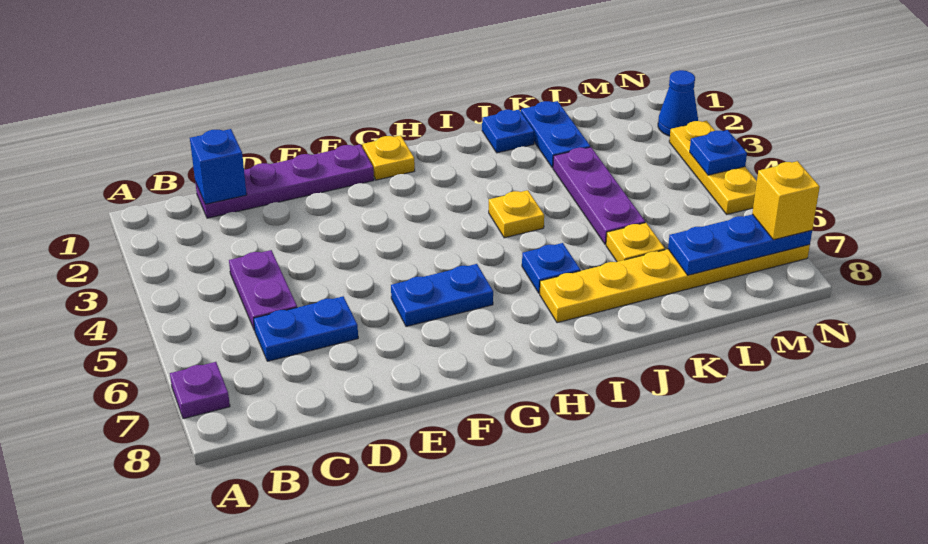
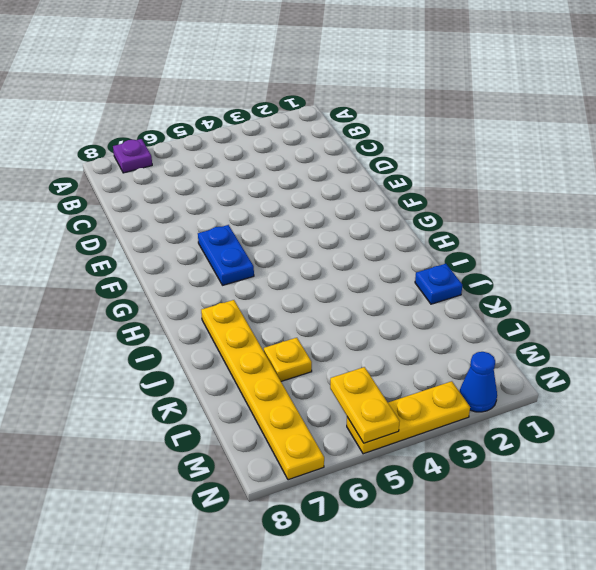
yellow 1x2 plate [330,367,400,443] -> none
none -> purple 1x4 plate [195,144,374,218]
none -> purple 1x2 plate [229,250,297,330]
none -> blue 1x2 plate [254,296,358,361]

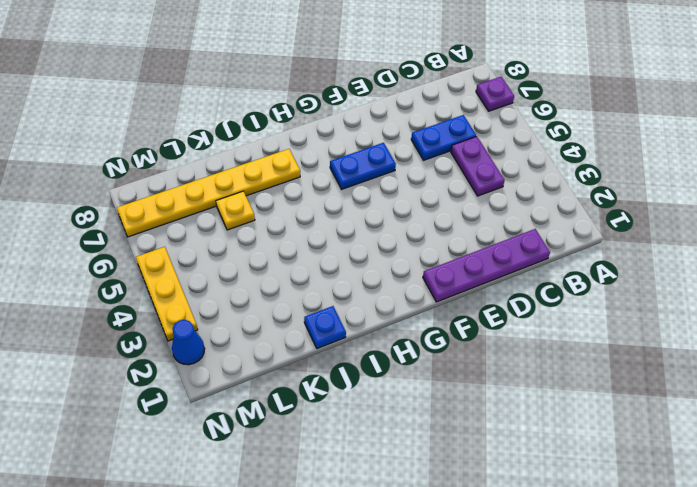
none -> yellow 1x1 plate [362,135,415,180]
none -> yellow 1x1 plate [489,190,544,238]
none -> blue 1x1 plate [522,243,580,293]

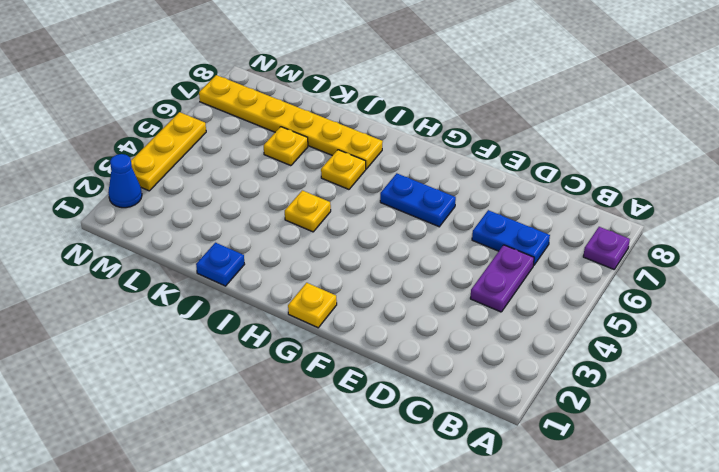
yellow 1x1 plate [321,150,366,189] -> blue 1x1 plate [522,243,580,293]
none -> purple 1x4 plate [195,144,374,218]
none -> blue 1x2 plate [521,101,590,168]
none -> purple 1x3 plate [553,147,645,244]

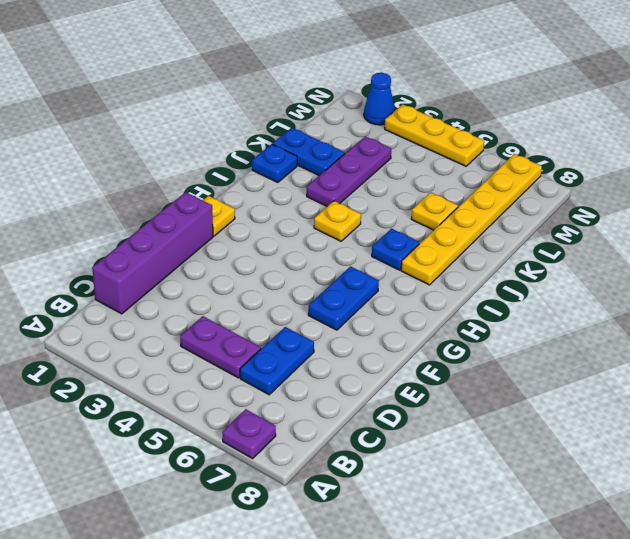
purple 1x4 brick [92,192,213,314] -> purple 1x4 plate [195,144,374,218]
purple 1x3 plate [307,136,391,206] -> purple 1x3 plate turned to [553,147,645,244]
none -> blue 1x1 brick [190,129,247,204]
none -> blue 1x3 plate [668,214,812,275]
none -> blue 1x1 plate [690,130,747,175]

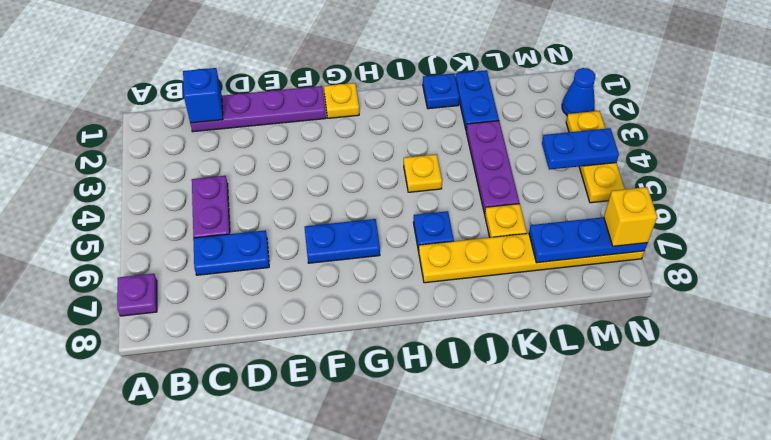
blue 1x2 plate [542,128,619,170] -> blue 1x1 plate [690,130,747,175]

